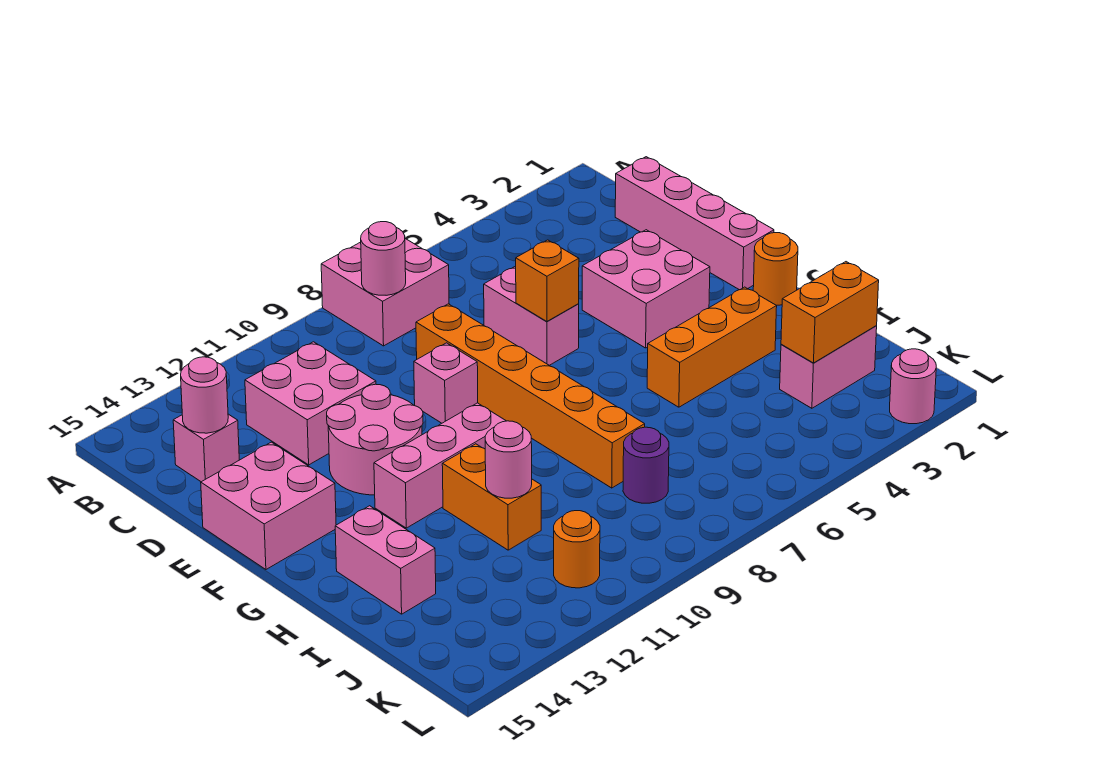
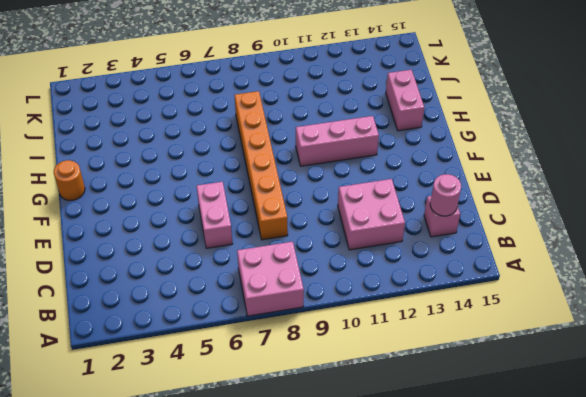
none -> pink 1x4 brick [615,157,774,290]
none -> pink 2x2 brick [582,230,710,348]
none -> pink 1x1 brick [414,343,478,423]

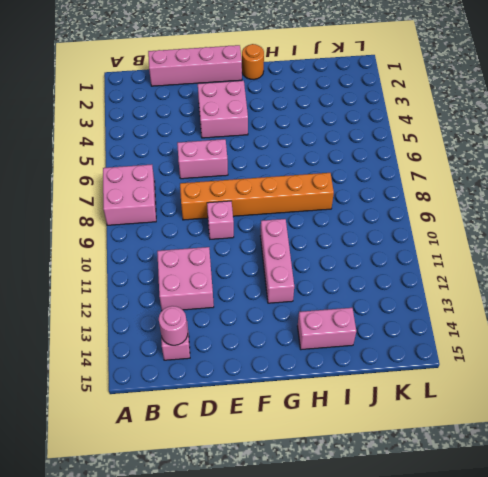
none -> pink 2x2 round brick [327,384,423,495]
none -> pink 2x2 brick [201,442,336,569]
none -> orange 1x3 brick [647,287,777,407]

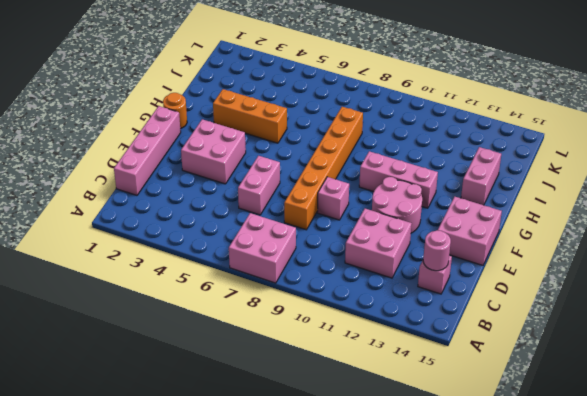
none -> orange 1x2 brick [442,444,541,550]
none -> pink 1x2 brick [780,326,877,408]
none -> purple 1x1 round brick [623,427,669,503]

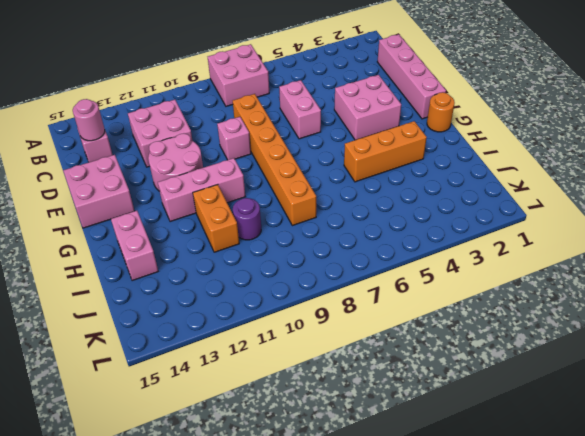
purple 1x1 round brick [233,198,261,240] -> purple 1x1 round brick moved to [623,427,669,503]
none -> pink 1x2 brick [780,326,877,408]
none -> orange 1x1 round brick [554,511,600,588]
none -> pink 1x1 round brick [890,349,936,424]

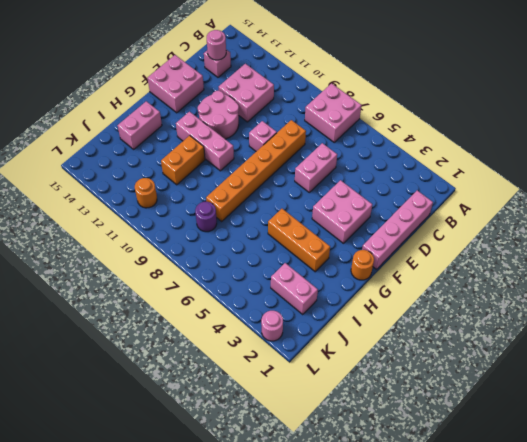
none -> pink 1x1 round brick [361,222,406,295]
none -> orange 1x1 brick [516,240,579,321]
none -> pink 1x1 round brick [485,421,532,498]

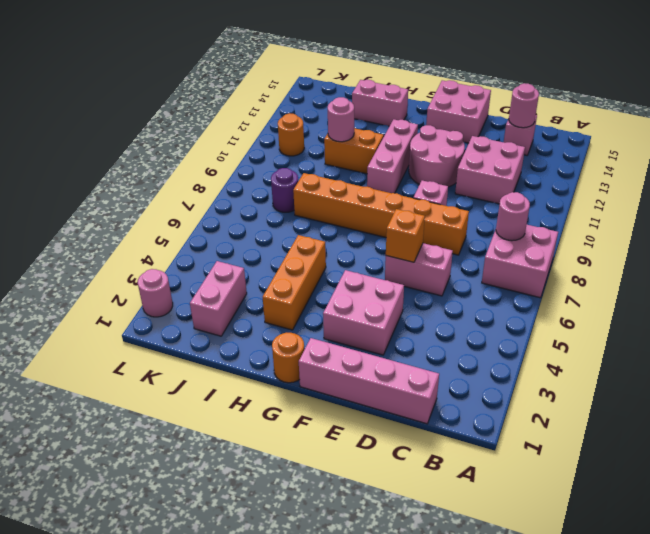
none -> orange 1x2 brick [781,262,879,363]

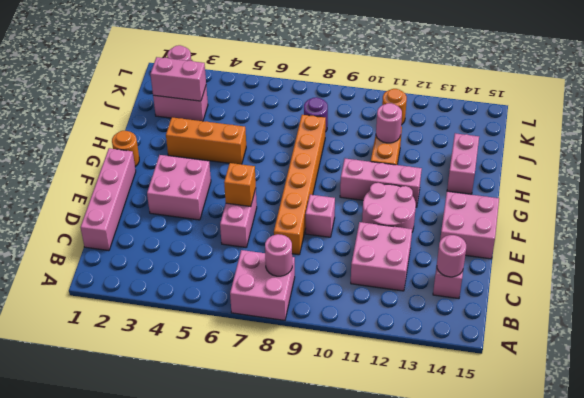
pink 1x2 brick [150,57,206,101] -> orange 1x2 brick [781,262,879,363]

